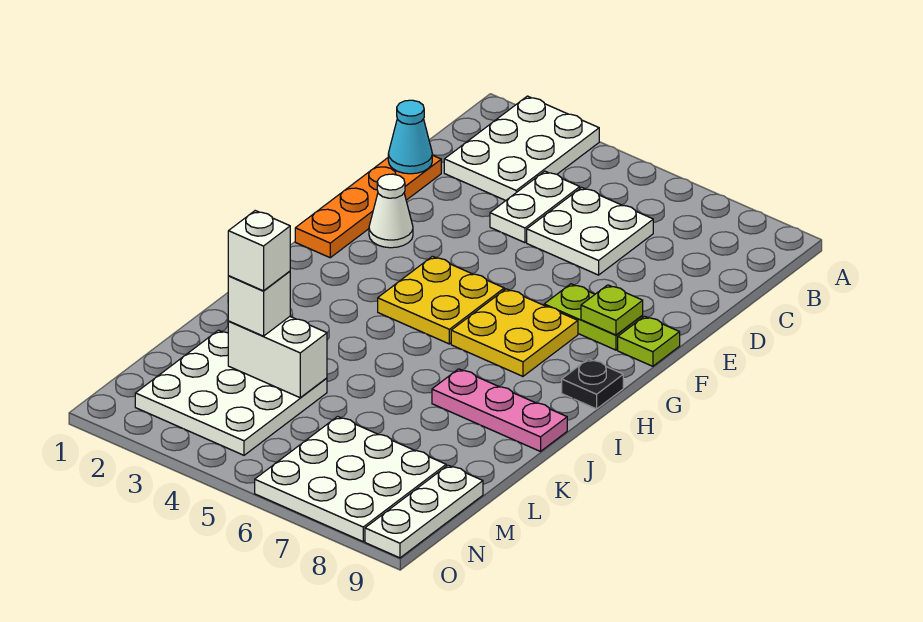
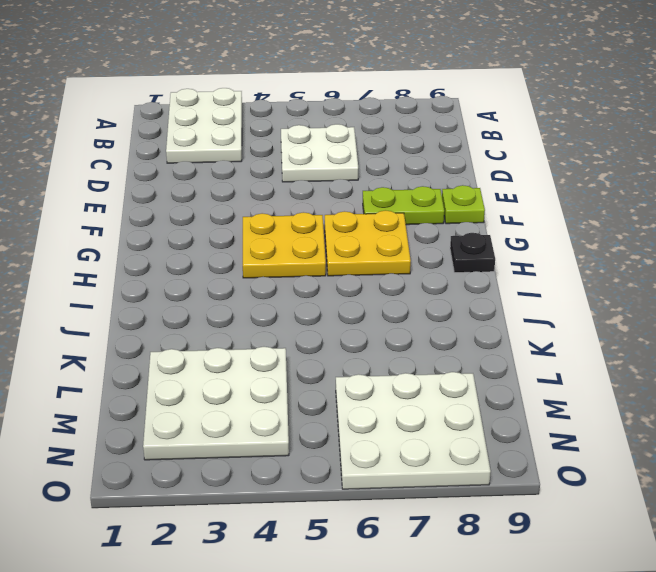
none -> white 1x2 plate [490,171,580,243]
none -> orange 1x4 plate [295,155,441,258]
none -> white 1x1 cone [369,174,413,248]

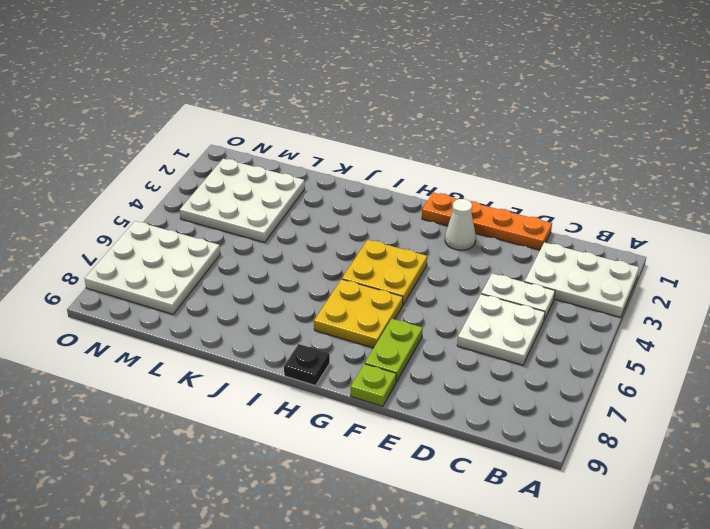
none -> pink 1x3 plate [432,369,567,451]
none -> white 1x3 plate [365,465,483,558]
none -> cyan 1x1 cone [388,100,432,174]

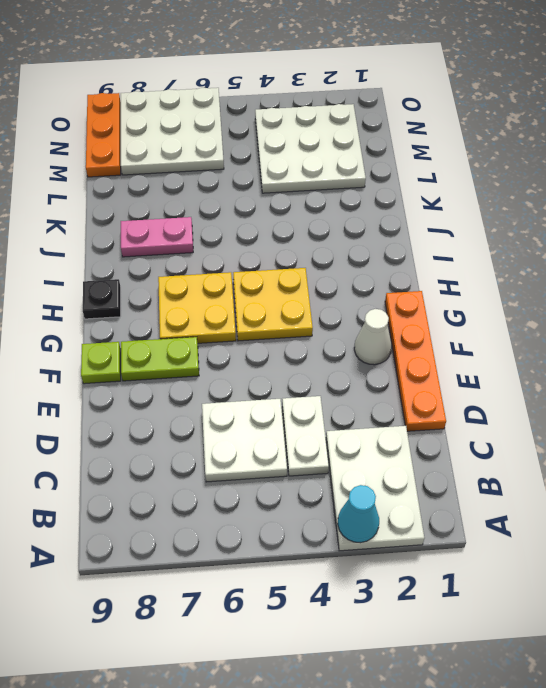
cyan 1x1 cone [338,485,379,543] -> cyan 1x1 cone moved to [388,100,432,174]
pink 1x2 plate [121,217,193,257] -> pink 1x3 plate [432,369,567,451]
orange 1x3 plate [86,93,121,177] -> white 1x3 plate [365,465,483,558]
none -> lime 1x1 plate [581,285,643,335]
none -> white 1x2 brick [228,316,327,398]
none -> white 1x1 brick [228,271,290,336]

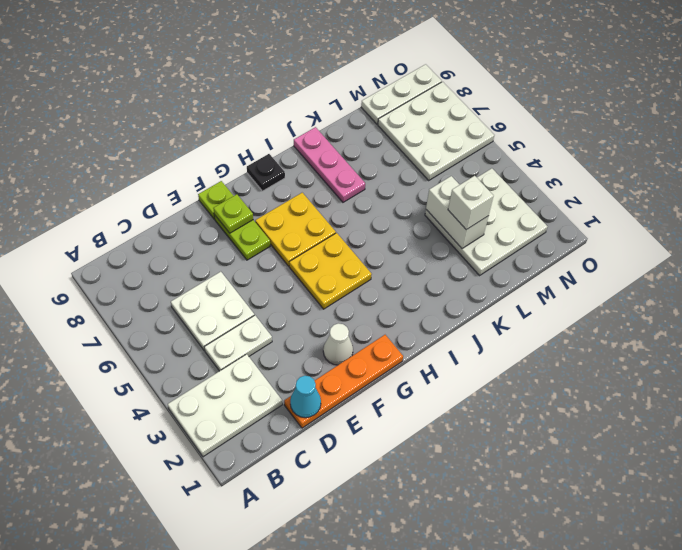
none -> white 1x1 brick [228,211,290,291]

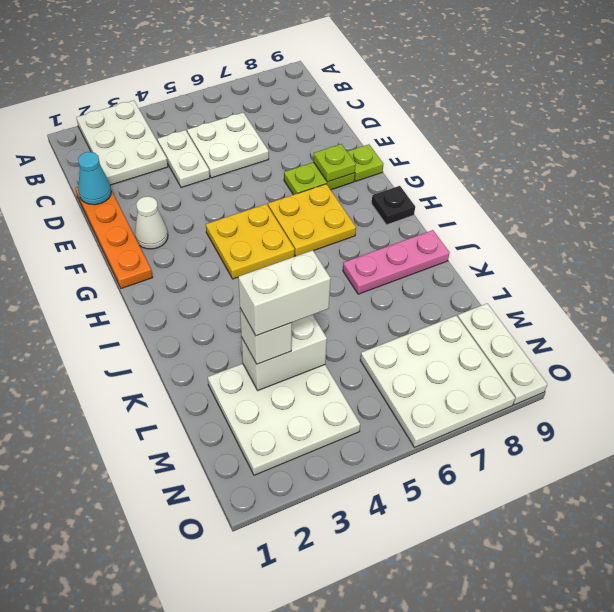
white 1x2 brick [238,250,331,336] -> white 1x1 brick [228,211,290,291]

